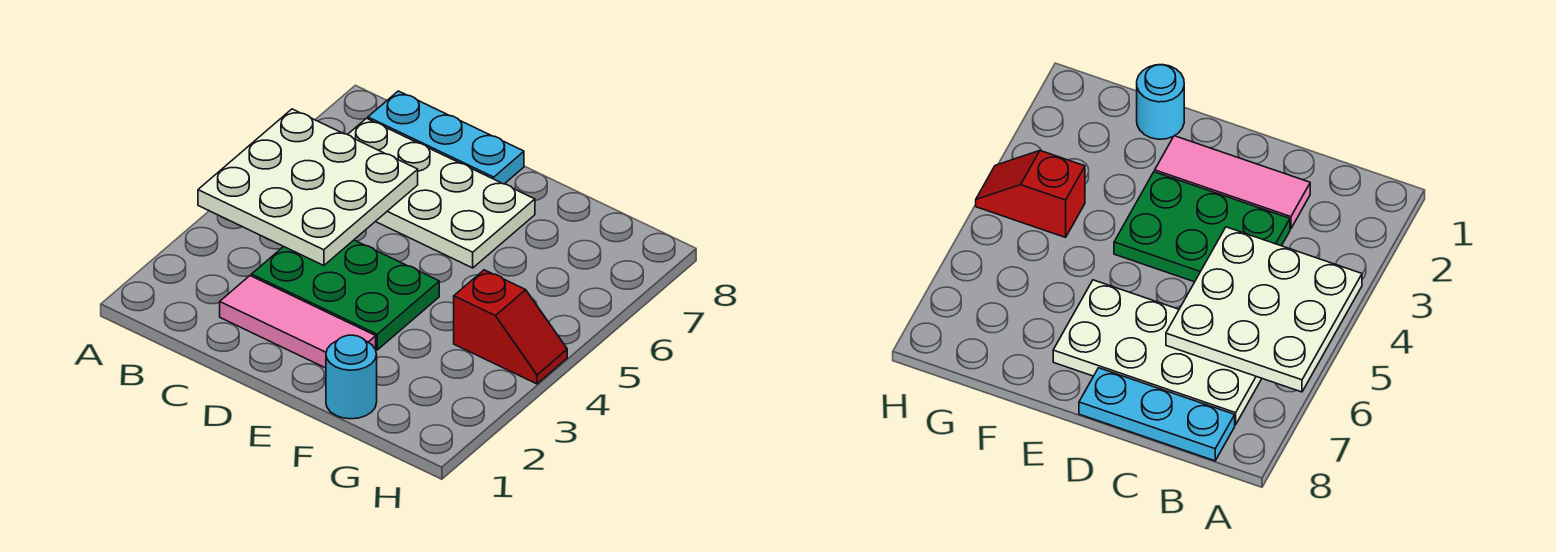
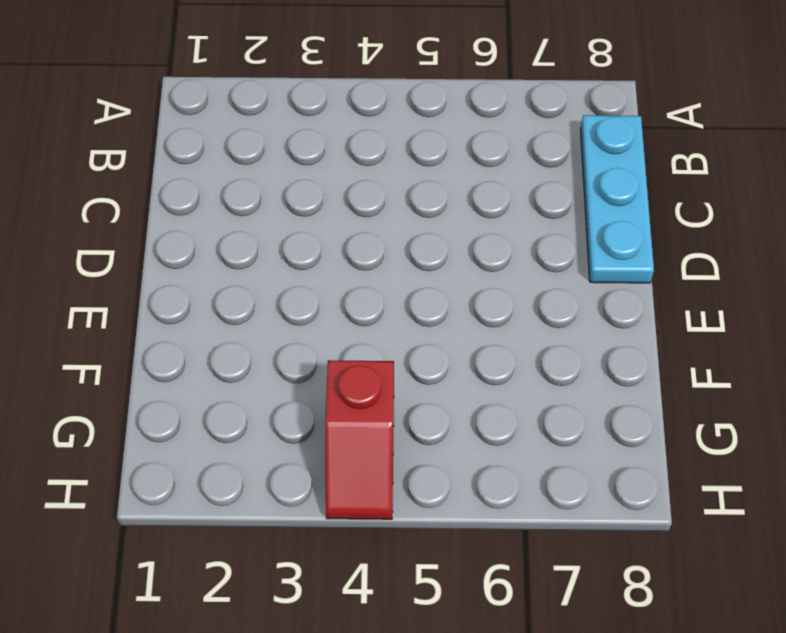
none -> white 2x4 plate [348,118,535,268]
none -> pink 1x3 tile [220,276,376,368]

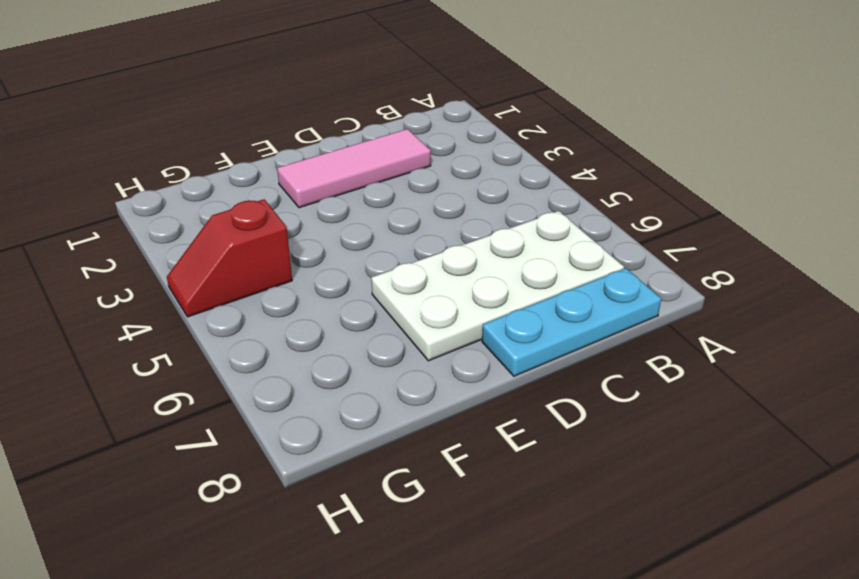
none -> green 2x3 plate [251,240,439,350]
none -> cyan 1x1 round brick [326,335,377,419]

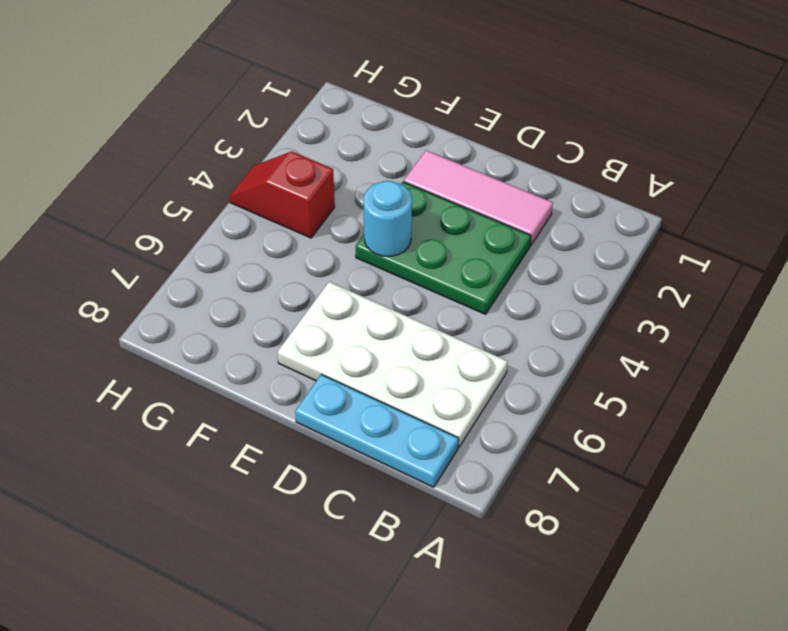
cyan 1x1 round brick [363,181,412,256] -> cyan 1x1 round brick moved to [326,335,377,419]
none -> white 3x3 plate [198,109,418,266]

